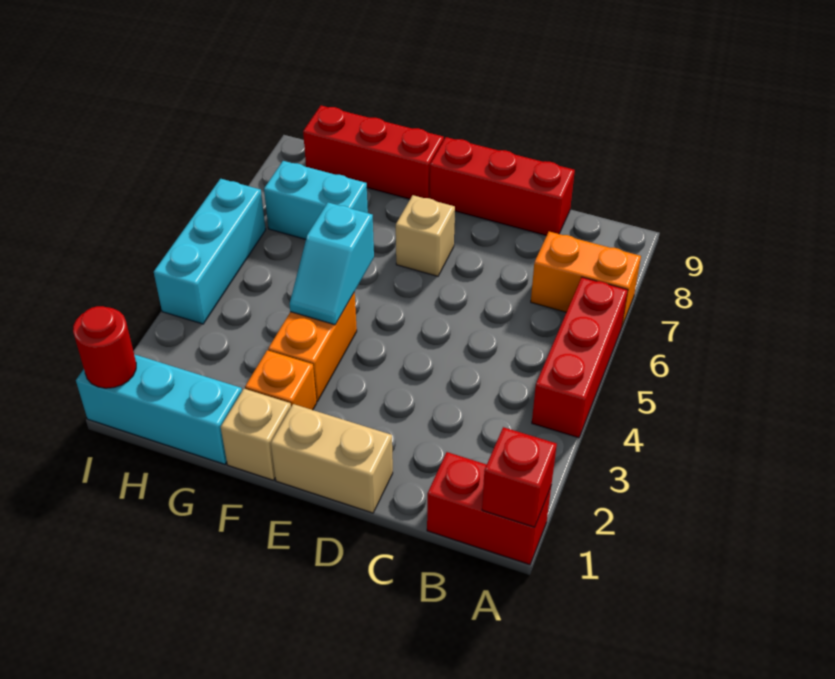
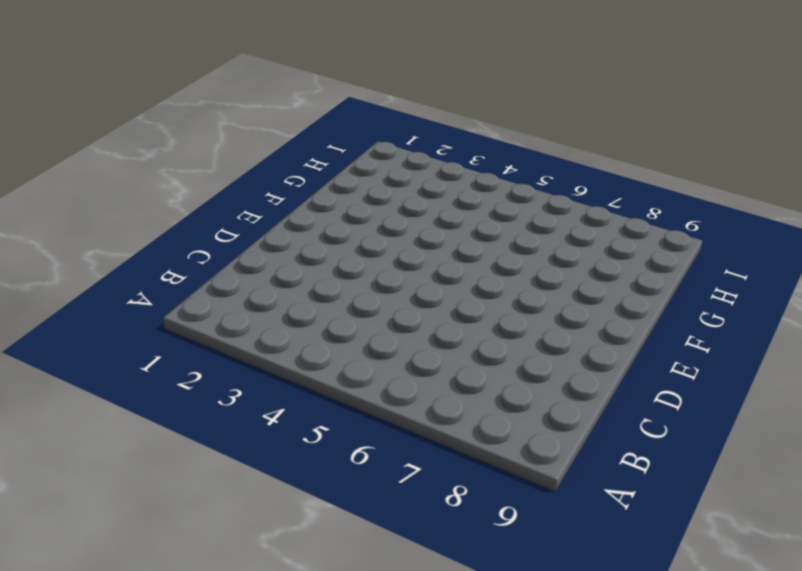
none -> red 1x2 brick [427,452,551,565]
none -> red 1x3 brick [532,277,628,438]
none -> orange 1x2 brick [531,232,641,326]

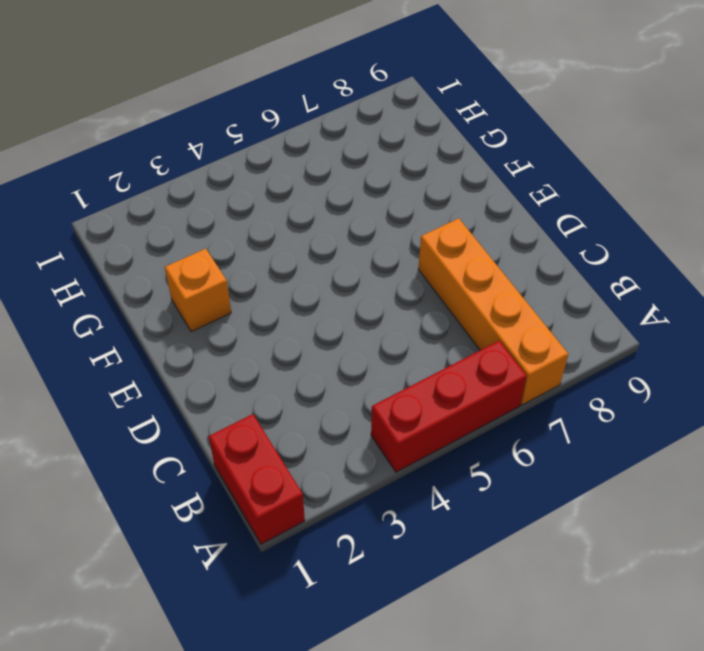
orange 1x4 brick [418,218,568,405] -> orange 1x2 brick [531,232,641,326]
none -> red 1x3 brick [430,137,575,236]
none -> tan 1x2 brick [271,404,393,513]
none -> tan 1x1 brick [396,195,455,276]

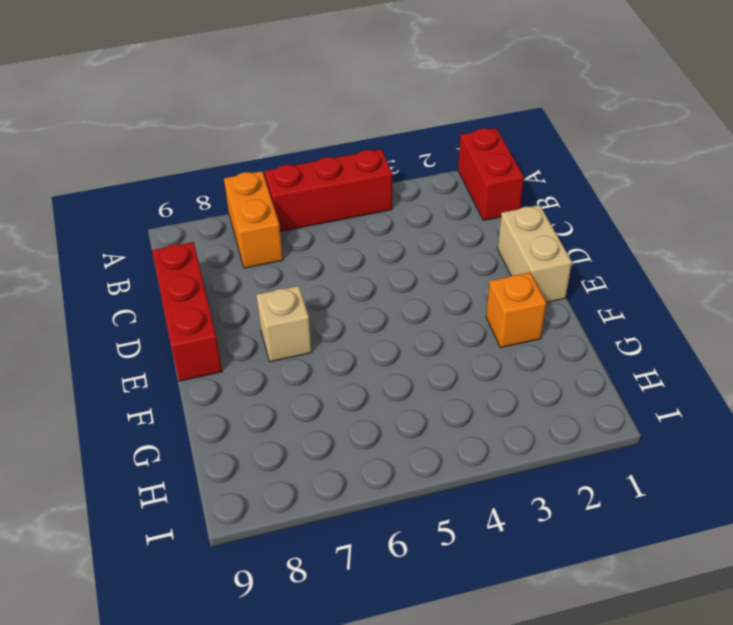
none -> tan 1x1 brick [221,389,291,480]
none -> orange 1x2 brick [268,292,357,402]
none -> red 1x3 brick [303,106,444,199]

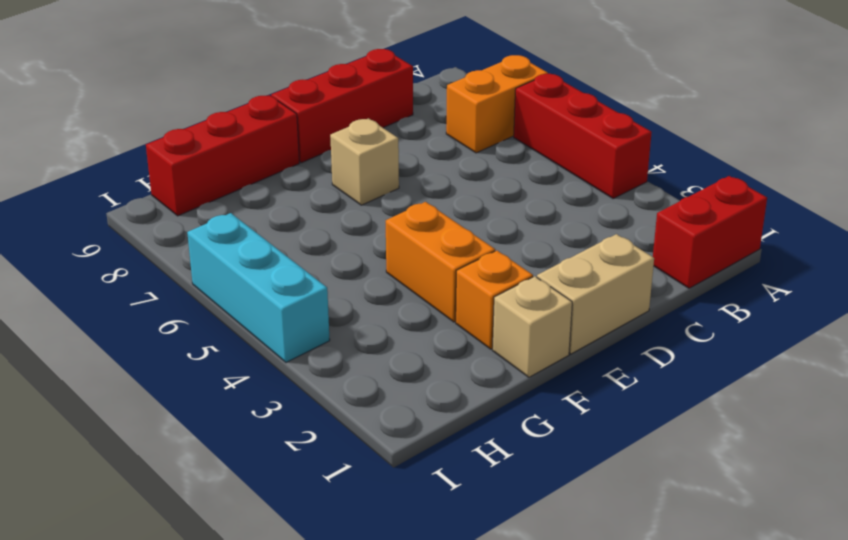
none -> cyan 1x3 brick [76,354,242,464]
none -> cyan 1x2 brick [264,161,368,239]
none -> red 1x1 brick [482,427,557,527]

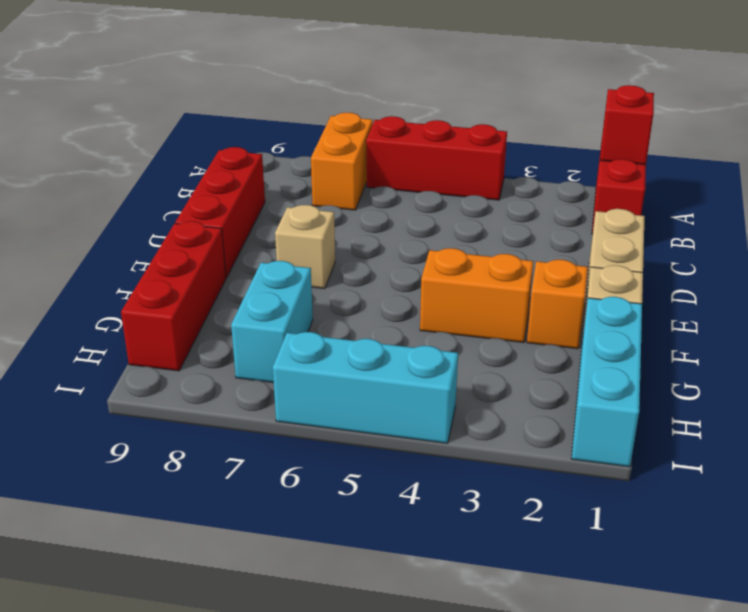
none -> cyan 1x2 slope [290,203,374,325]
none -> red 1x1 round brick [73,306,136,388]

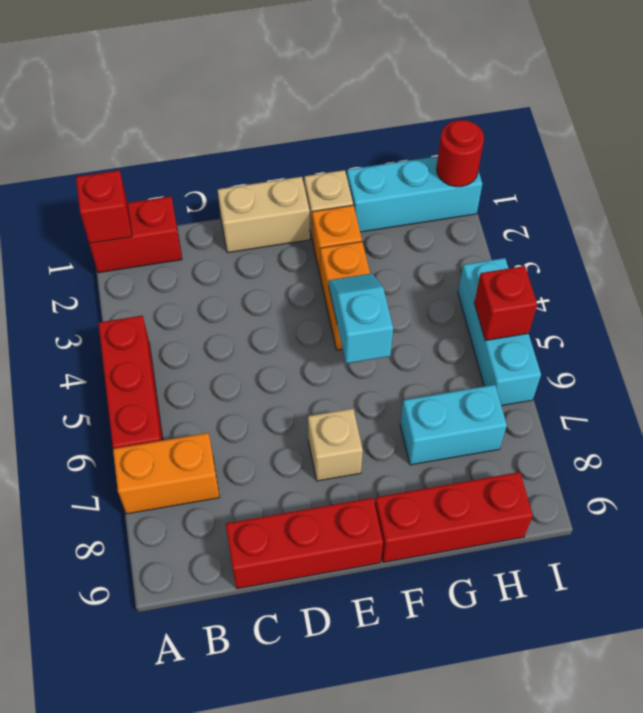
red 1x1 brick [474,266,537,341] -> none

